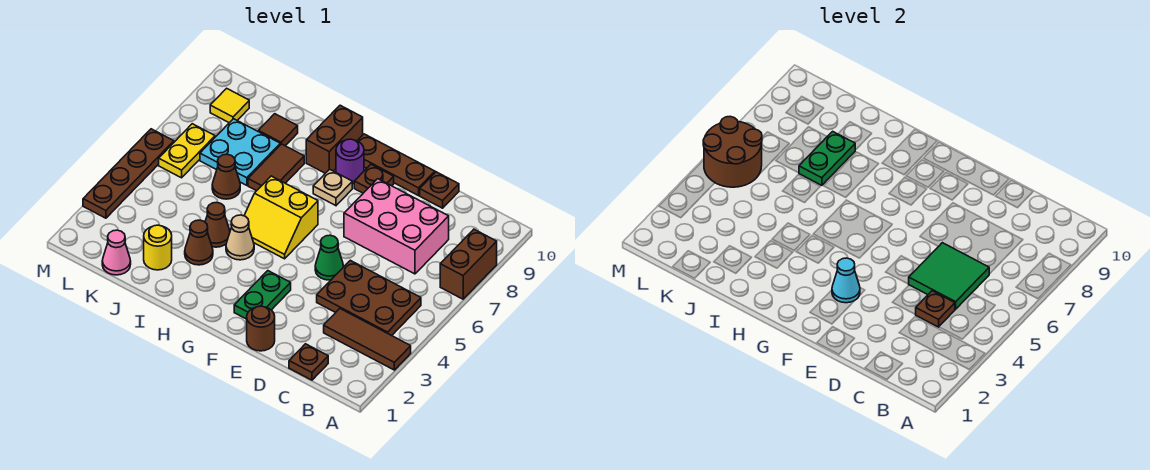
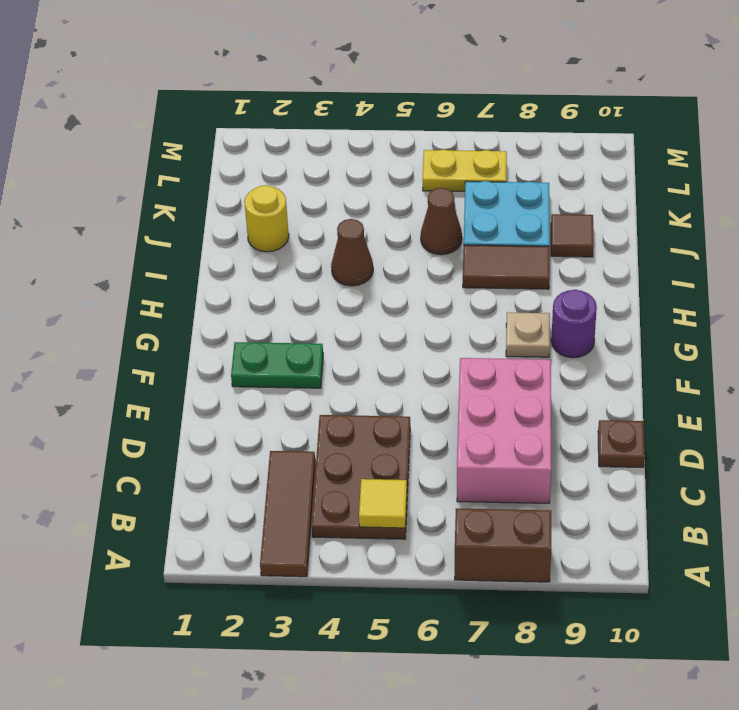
yellow 1x1 tile [359,479,407,528] -> yellow 1x1 tile moved to [210,88,249,123]
none -> brown 1x1 plate [289,344,328,380]
none -> brown 1x1 round brick [247,306,275,351]
none -> green 1x1 cone [315,235,343,280]
none -> brown 1x3 plate [357,134,435,196]

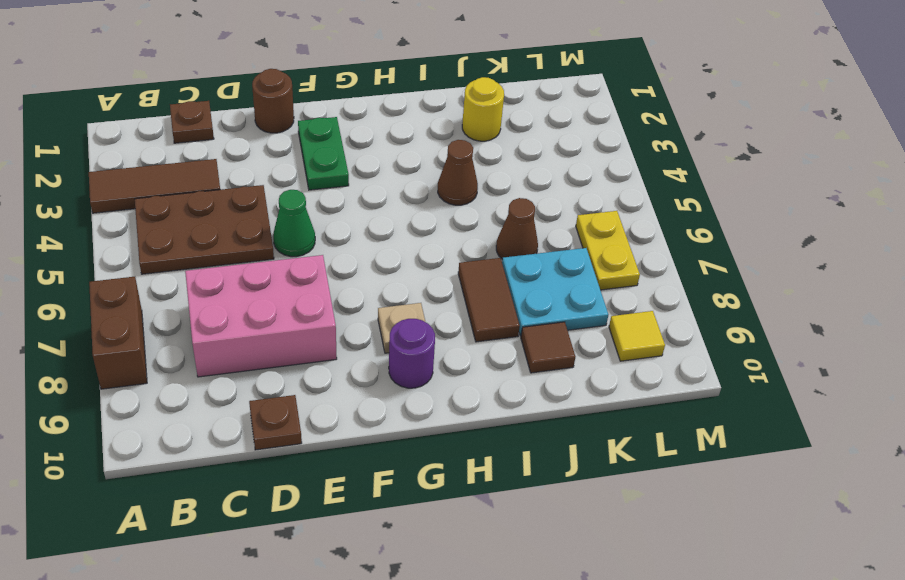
none -> brown 1x3 plate [357,134,435,196]
none -> brown 1x1 plate [354,165,394,193]
none -> yellow 2x2 slope [244,176,318,259]
none -> tan 1x1 cone [226,215,254,260]

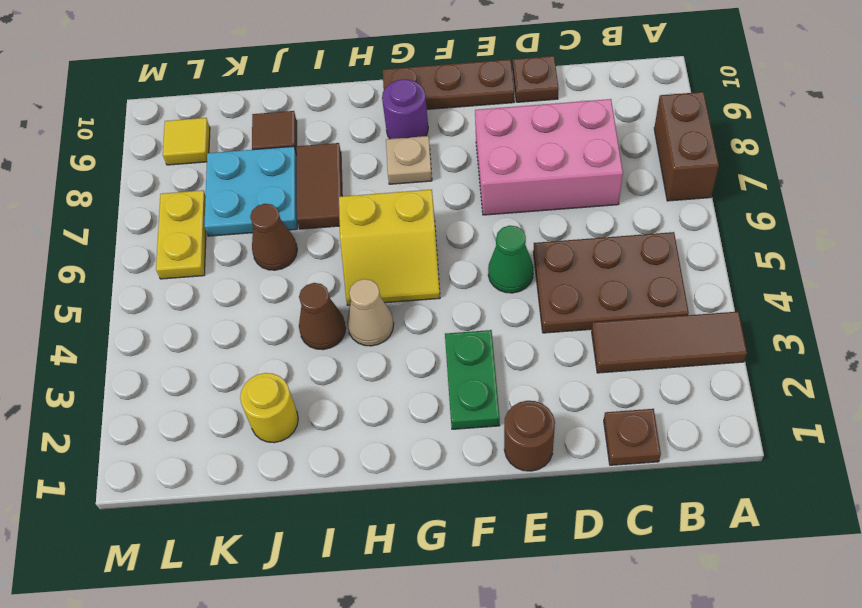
none -> brown 1x1 plate [354,165,394,193]
none -> brown 1x2 brick [306,105,363,173]
none -> brown 1x1 cone [185,220,213,265]
none -> pink 1x1 cone [102,230,131,275]

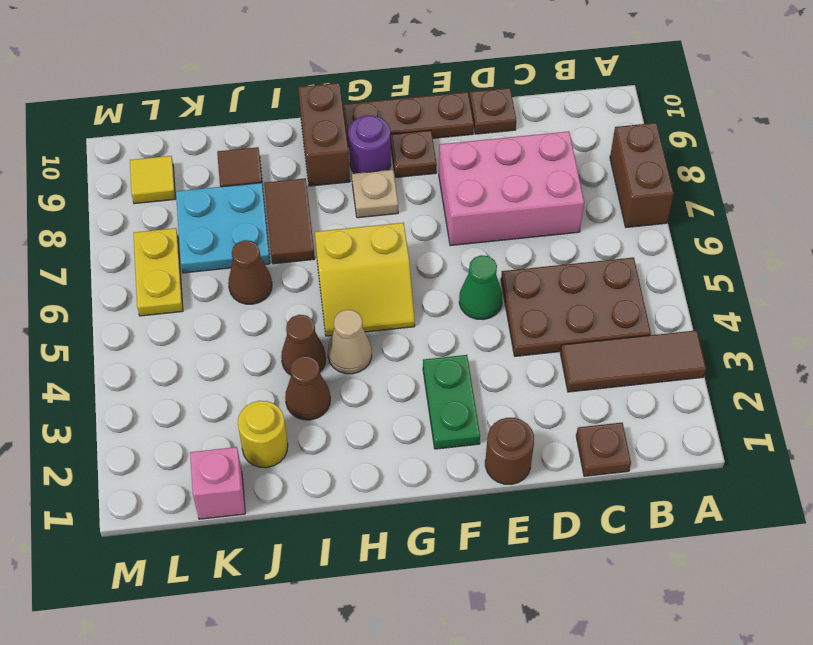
pink 1x1 brick [190,447,245,519] -> pink 1x1 cone [102,230,131,275]
none -> brown 1x4 plate [83,129,174,218]
none -> brown 1x1 plate [916,291,955,327]
none -> green 2x2 tile [909,243,989,309]
none -> cyan 1x1 cone [832,258,860,303]

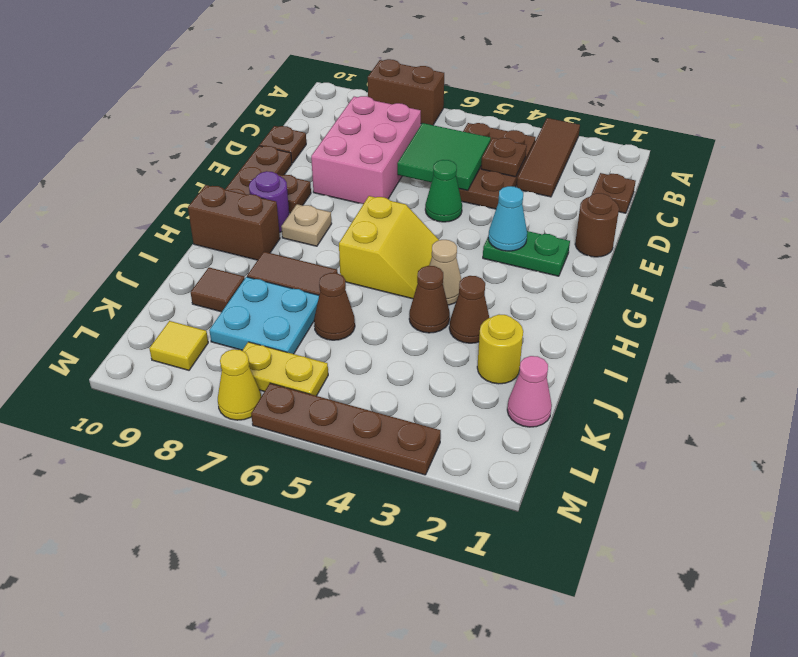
yellow 1x1 cone [218,349,261,420] -> none
none -> green 1x2 plate [799,131,855,185]
none -> brown 2x2 round brick [703,117,762,187]

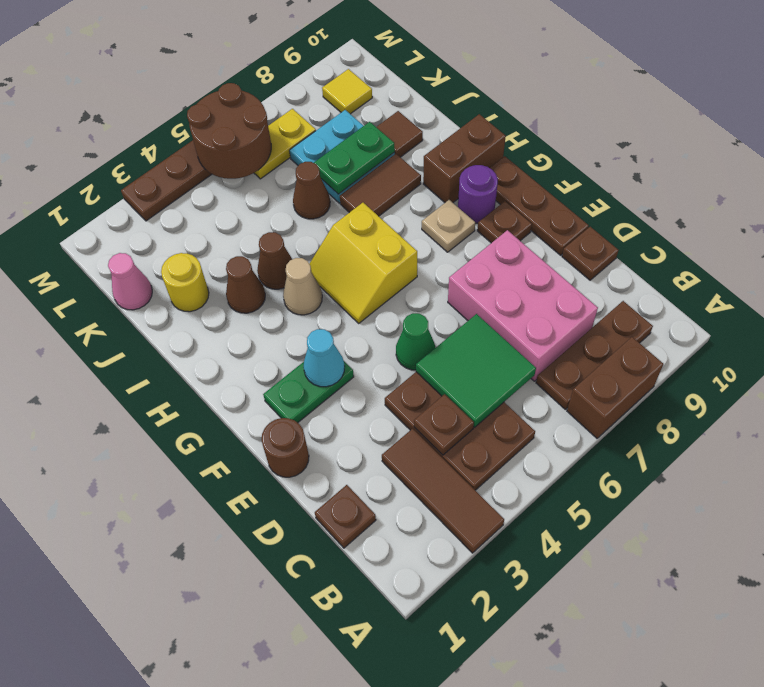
brown 1x3 plate [536,301,653,409] -> none

